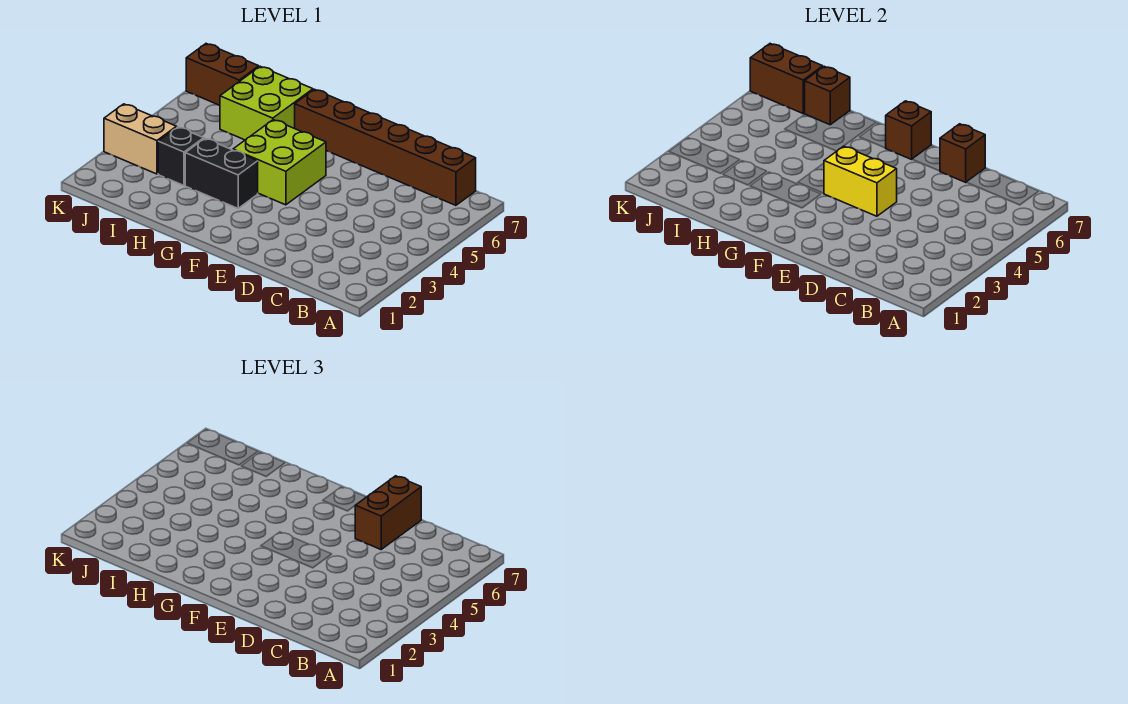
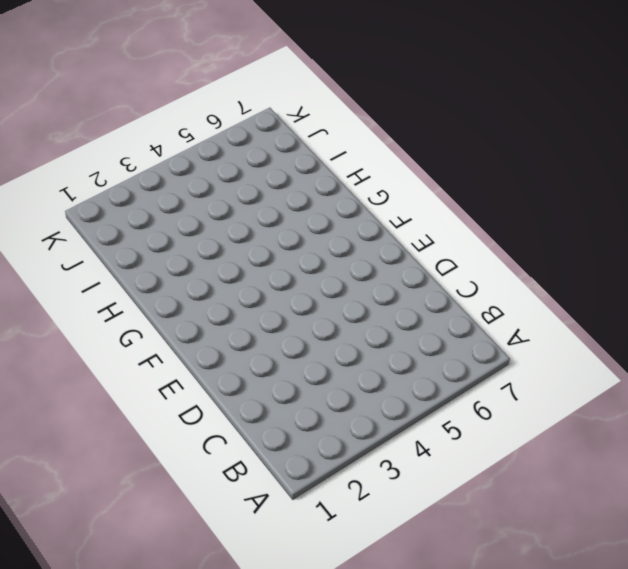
none -> brown 1x6 brick [295,89,476,205]
none -> lime 2x2 brick [233,120,326,205]
none -> black 1x2 brick [185,139,258,208]

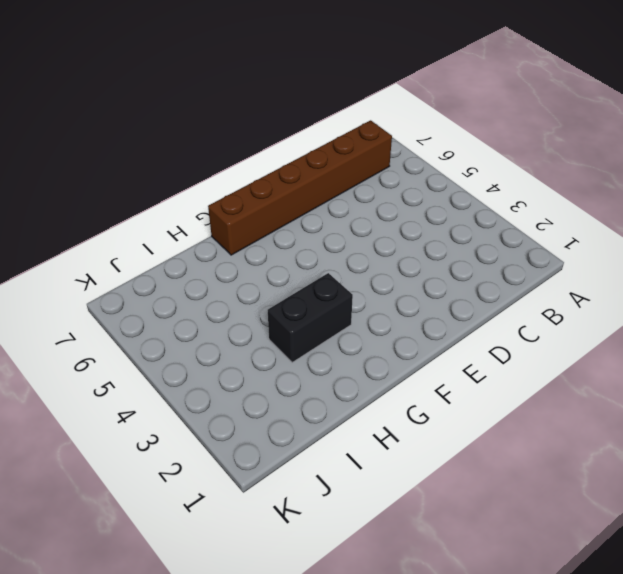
none -> lime 2x2 brick [233,120,326,205]
none -> lime 2x2 brick [220,66,313,140]
none -> black 1x1 brick [158,127,204,185]

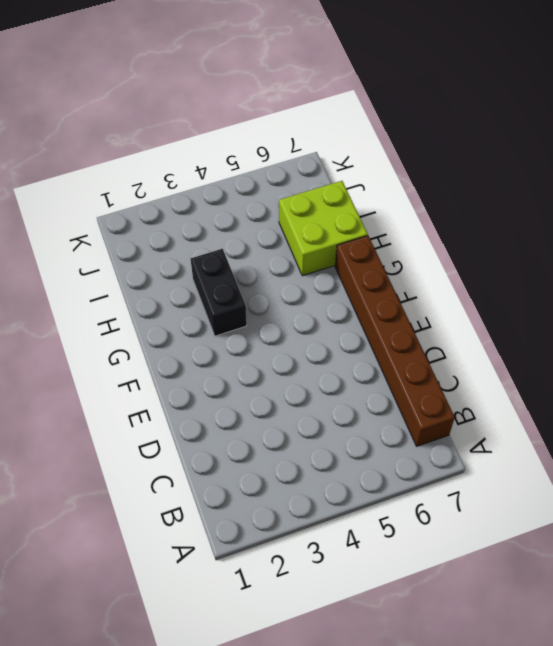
none -> lime 2x2 brick [233,120,326,205]
none -> black 1x1 brick [158,127,204,185]
none -> tan 1x2 brick [104,104,177,174]

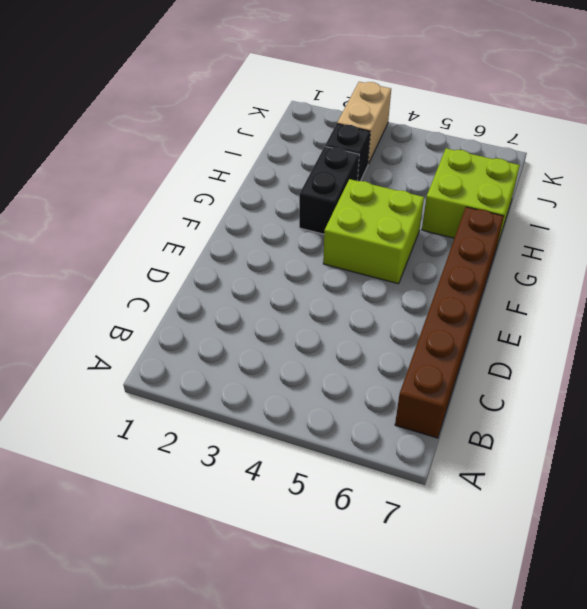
none -> brown 1x2 brick [186,44,259,105]
none -> brown 1x1 brick [940,124,985,182]
none -> yellow 1x2 brick [824,146,897,216]

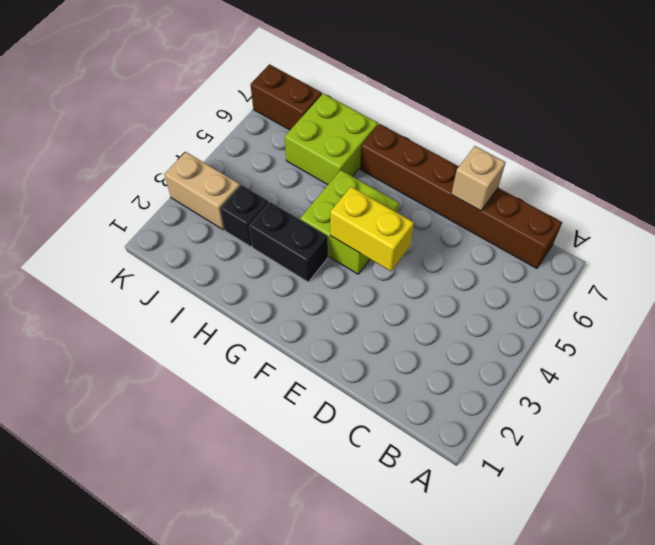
tan 1x1 brick [451,146,506,211] -> brown 1x1 brick [940,124,985,182]
none -> brown 1x1 brick [886,101,931,159]
none -> brown 1x1 brick [805,66,850,125]
none -> brown 1x2 brick [750,44,823,113]

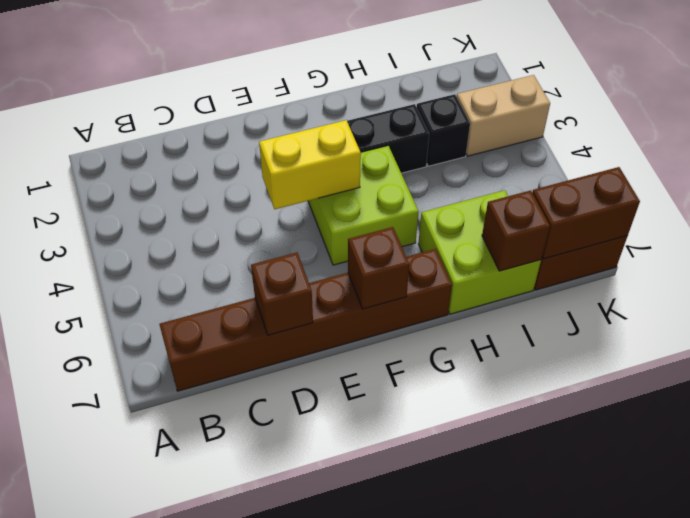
none -> brown 1x2 brick [355,476,421,549]

